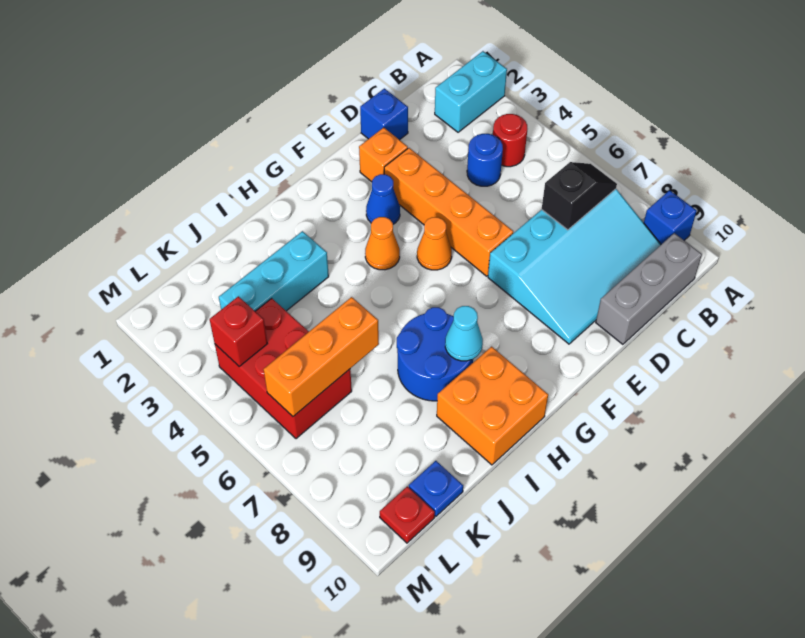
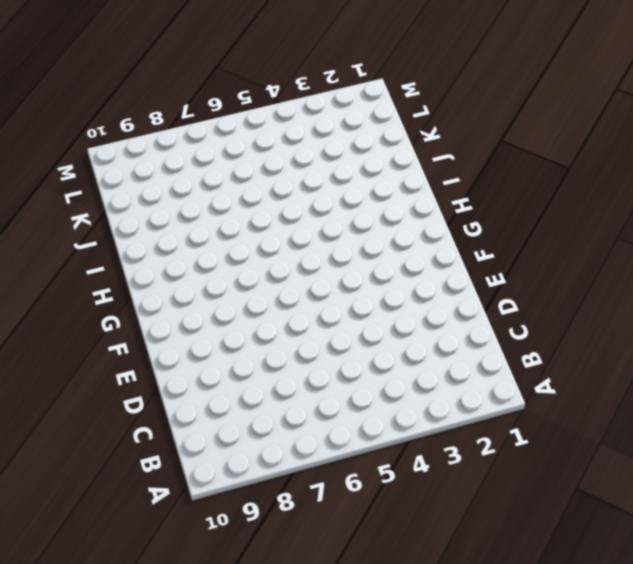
none -> cyan 1x2 brick [435,51,507,132]
none -> blue 1x1 brick [644,190,697,244]
none -> red 1x1 round brick [493,114,527,167]

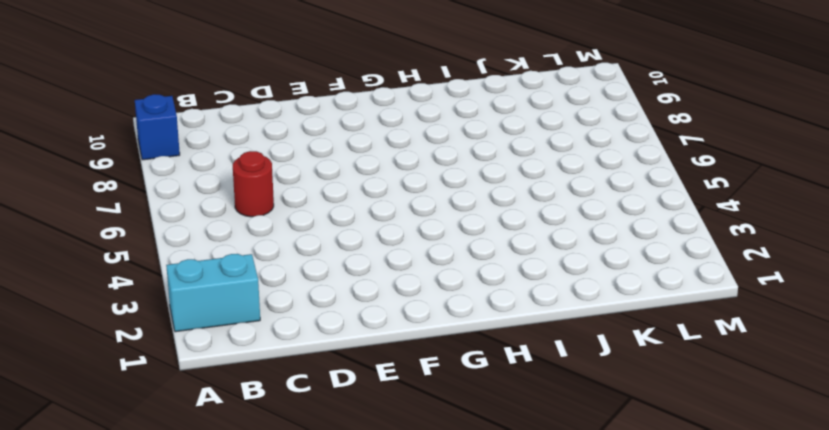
red 1x1 round brick [233,151,274,217] -> red 1x1 round brick moved to [493,114,527,167]
none -> cyan 3x4 slope [488,189,661,344]
none -> grey 1x3 brick [596,233,702,344]
none -> blue 1x1 round brick [467,134,503,186]

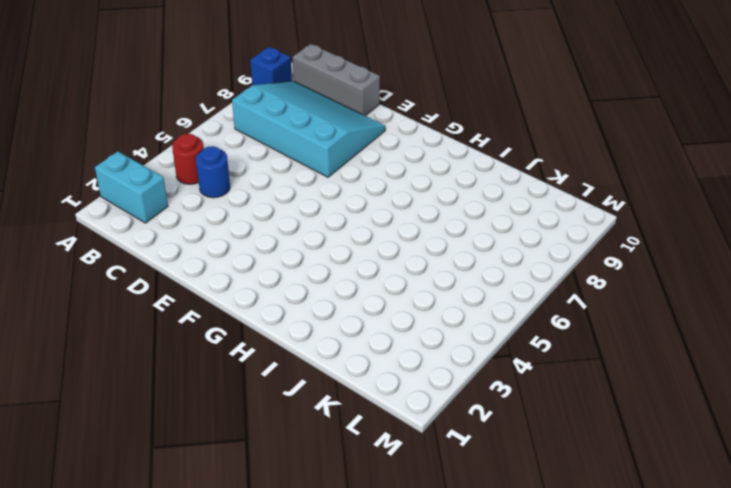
none -> blue 1x1 brick [360,88,408,140]
none -> orange 1x1 brick [359,128,408,182]
none -> orange 1x4 brick [384,148,513,276]

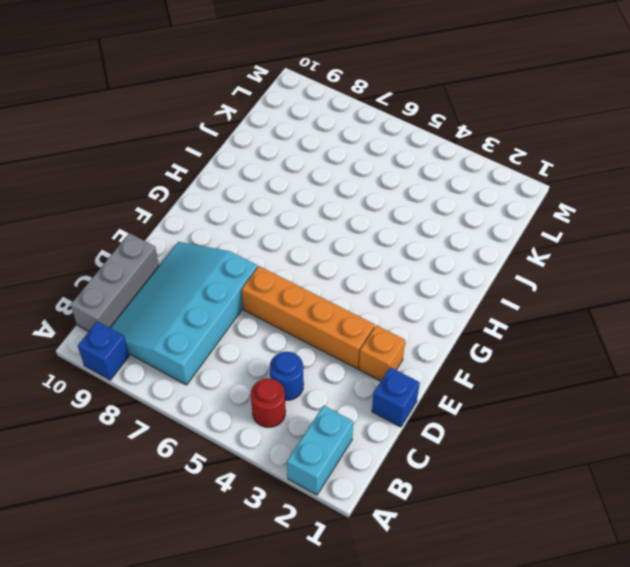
none -> blue 1x1 cone [366,174,400,224]
none -> orange 1x1 cone [417,217,452,270]
none -> orange 1x1 cone [365,217,400,270]

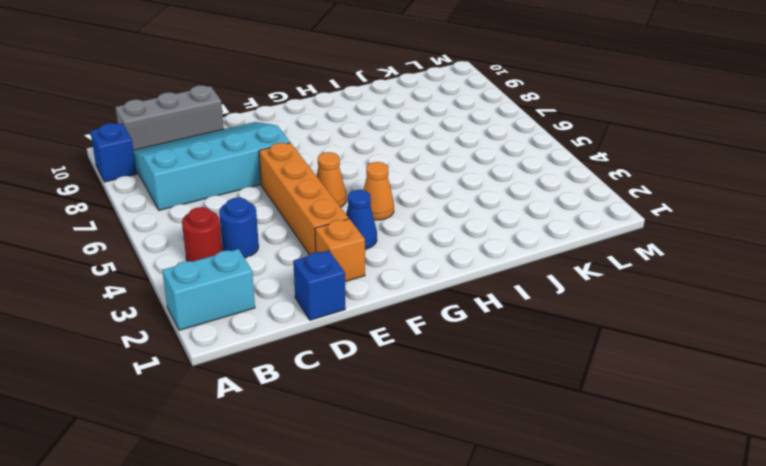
none -> blue 2x2 round brick [397,307,473,401]
none -> orange 2x2 brick [437,347,548,465]
none -> cyan 1x3 brick [219,231,329,311]

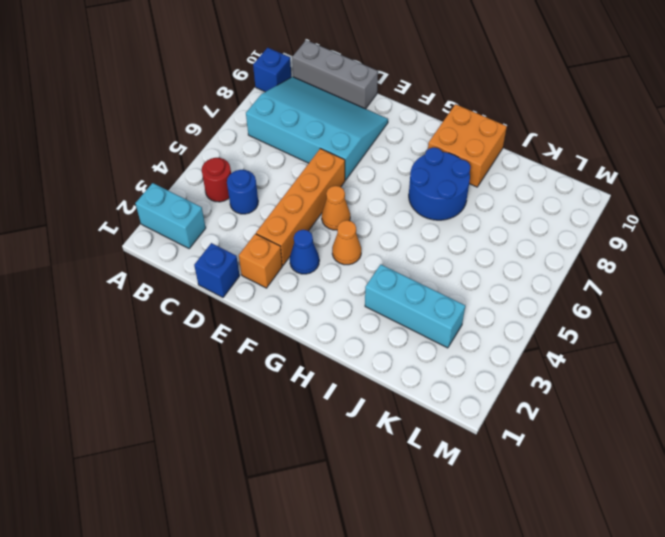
none -> red 2x3 brick [215,298,352,439]
none -> blue 1x1 plate [409,461,463,516]
none -> red 1x1 plate [380,486,435,543]

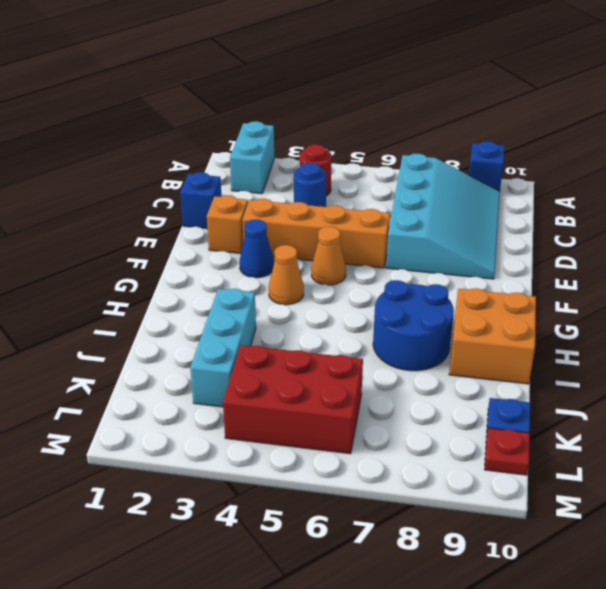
none -> grey 1x3 brick [596,233,702,344]
none -> black 1x2 slope [542,162,617,230]
none -> cyan 1x1 cone [445,306,483,361]

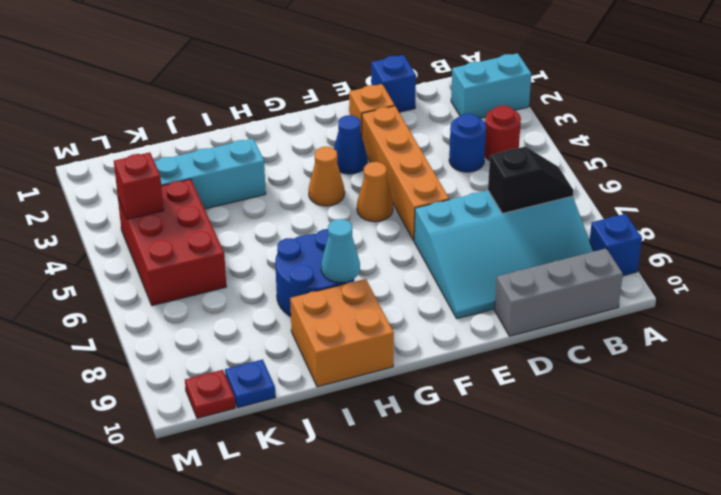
none -> orange 1x3 brick [263,297,379,416]

